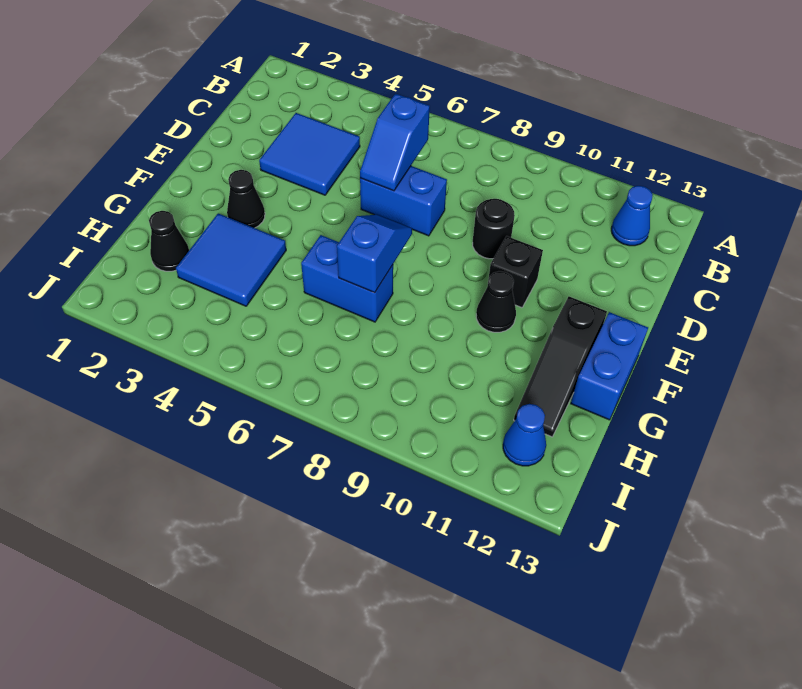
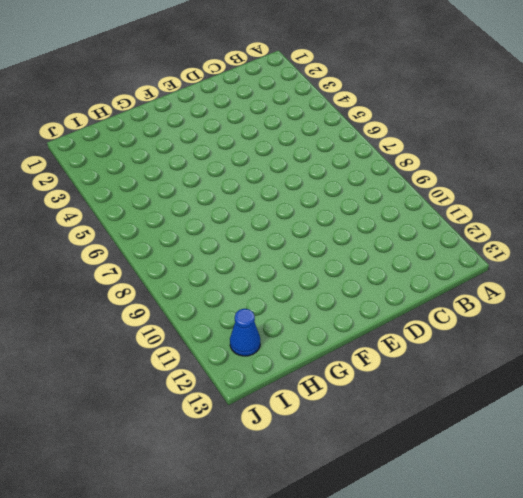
none -> blue 1x1 cone [611,186,653,246]
none -> blue 2x2 tile [259,113,360,195]
none -> blue 1x2 brick [360,166,447,236]

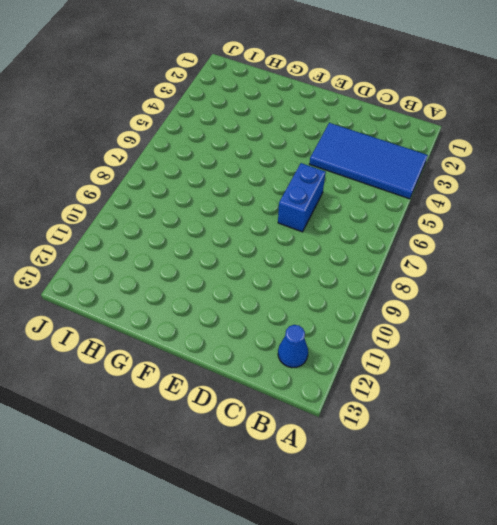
blue 2x4 tile [310,123,428,199] -> blue 2x2 tile [259,113,360,195]
none -> black 1x1 round brick [473,199,515,259]
none -> black 1x1 brick [489,236,543,308]
none -> black 1x1 cone [227,170,265,228]

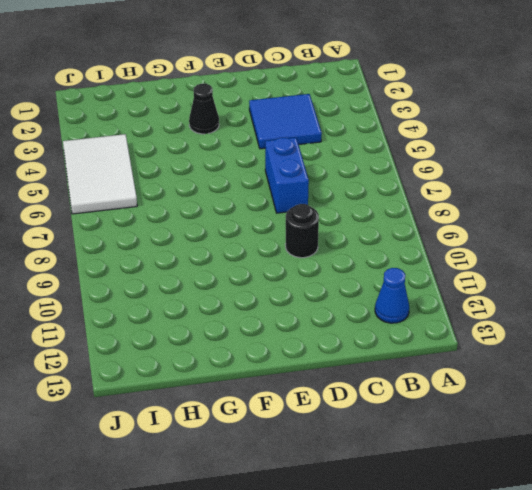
white 2x3 tile [63,134,137,214] -> none
none -> black 1x1 brick [489,236,543,308]
none -> black 1x1 cone [476,271,516,332]
none -> black 1x3 slope [514,297,607,437]

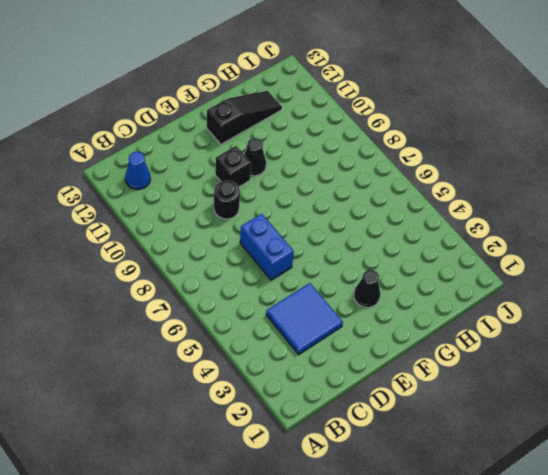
none -> blue 1x2 brick [571,312,648,420]
none -> blue 2x2 tile [176,214,286,306]
none -> blue 1x2 brick [301,235,393,322]

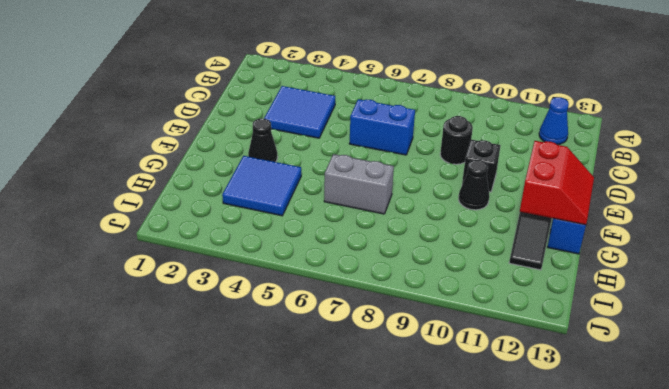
red 2x2 slope [520,141,594,225] -> none
grey 1x2 brick [324,154,394,214] -> blue 1x2 brick [301,235,393,322]
none -> black 1x1 cone [149,211,189,271]
none -> blue 1x1 cone [503,404,546,466]
none -> blue 1x2 slope [360,94,430,191]

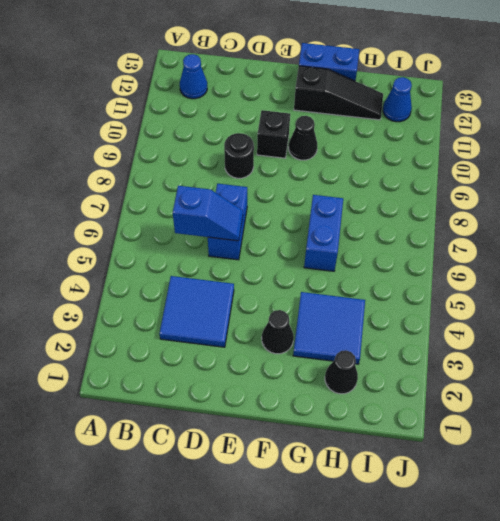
none -> blue 1x2 slope [337,215,412,293]

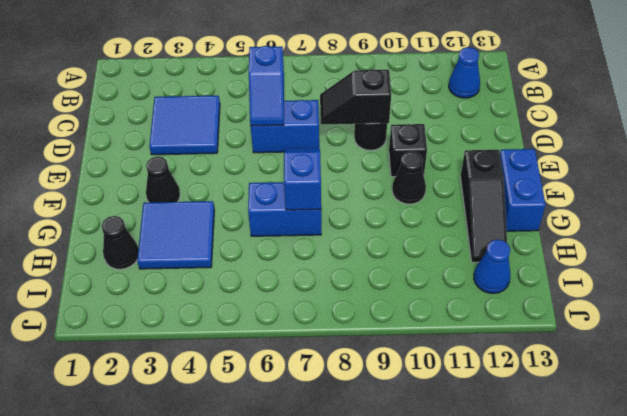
black 1x2 slope [320,69,391,124] -> none

